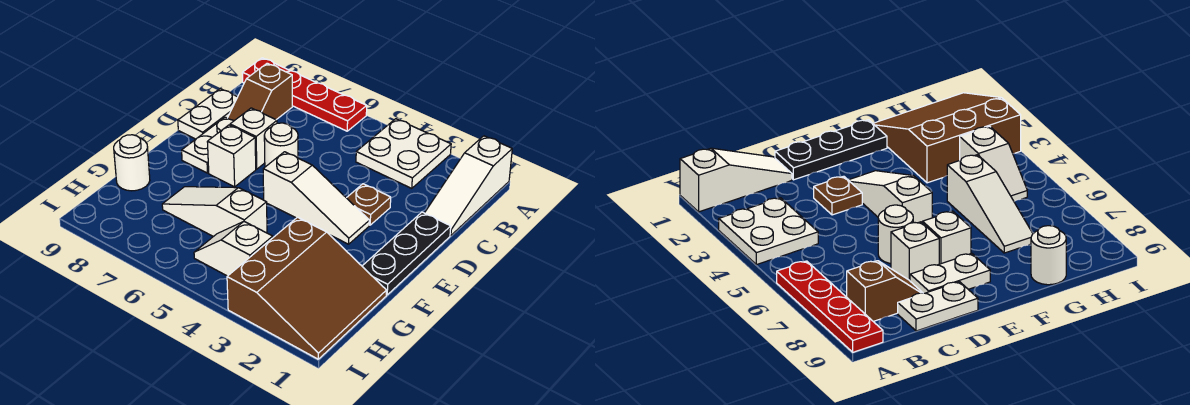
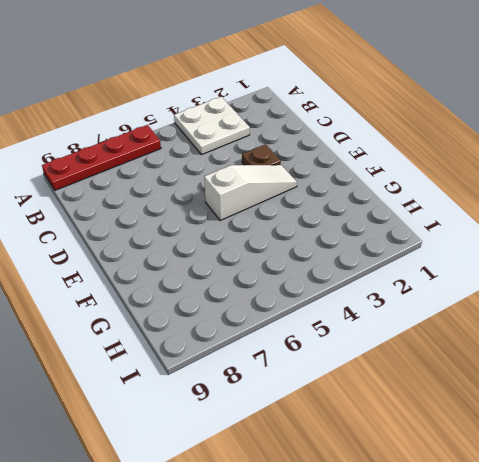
none -> white 1x3 slope [425,136,512,235]
none -> brown 1x2 slope [228,63,292,121]
none -> white 1x2 plate [178,89,237,139]

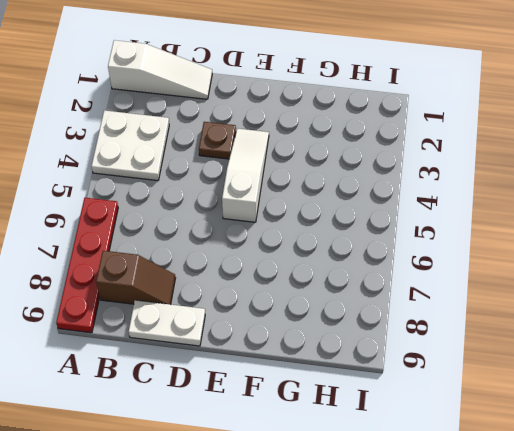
none -> black 1x3 plate [362,212,451,295]
none -> white 1x1 round brick [264,123,298,167]
none -> white 1x1 brick [230,108,277,169]

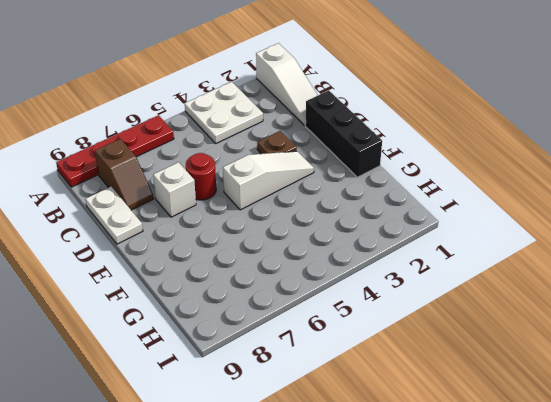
black 1x3 brick [305,90,382,177] -> black 1x3 plate [362,212,451,295]
red 1x1 round brick [186,153,216,200] -> white 1x1 round brick [264,123,298,167]
none -> white 1x2 plate [182,117,234,173]
none -> white 1x1 brick [207,125,256,187]
none -> brown 3x3 slope [227,217,386,359]

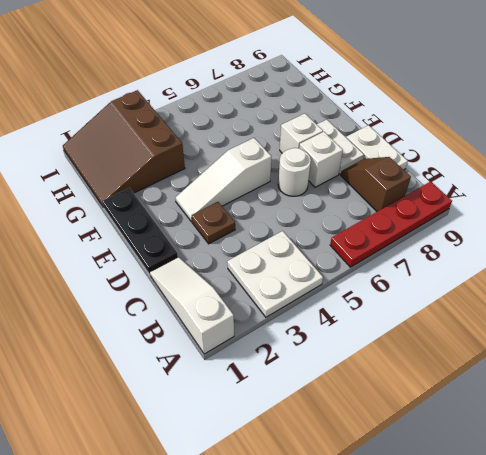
none -> white 1x3 slope [162,187,267,237]
none -> white 1x1 round brick [114,135,150,191]
none -> white 1x2 slope [194,222,273,276]

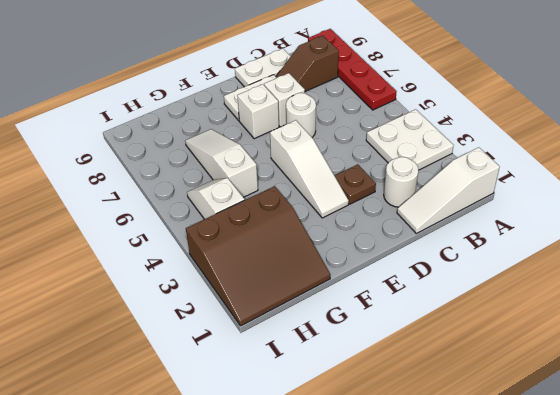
white 1x1 round brick [384,157,418,207] -> white 1x1 round brick moved to [114,135,150,191]
none -> black 1x3 plate [362,212,451,295]

